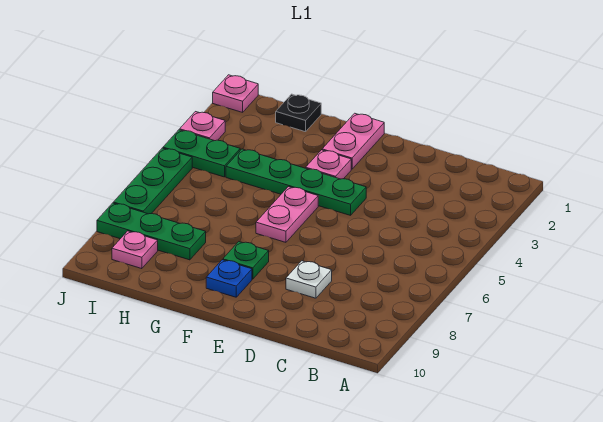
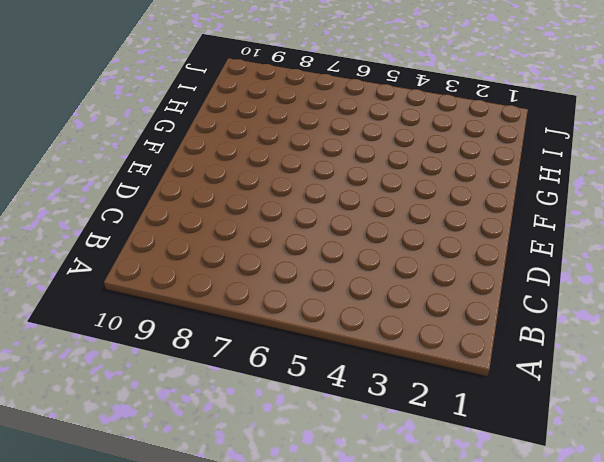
none -> white 1x1 plate [286,261,332,298]
none -> green 1x4 plate [226,149,366,215]
none -> pink 1x2 plate [322,113,384,169]

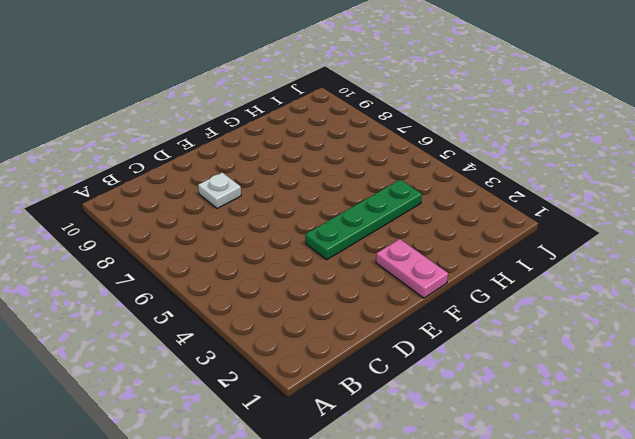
none -> pink 1x1 plate [306,150,351,179]
none -> pink 1x2 plate [256,187,318,242]
none -> green 1x1 plate [223,242,269,279]

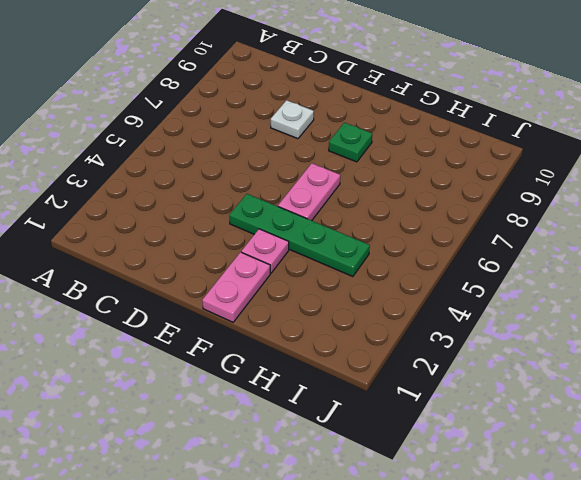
none -> blue 1x1 plate [206,260,252,297]
none -> black 1x1 plate [276,94,321,132]
none -> green 1x3 plate [97,203,206,260]

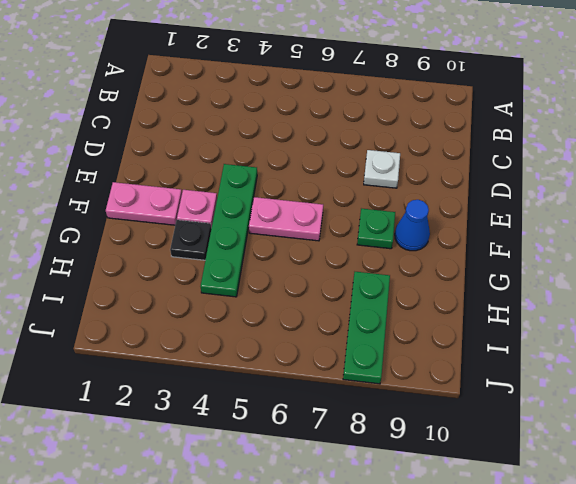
blue 1x1 cone [395,200,430,251] -> blue 1x1 plate [206,260,252,297]
black 1x1 plate [170,220,211,260] -> black 1x1 plate moved to [276,94,321,132]
none -> green 1x2 plate [163,130,240,177]
none -> pink 1x1 plate [112,231,158,269]
none -> pink 1x1 plate [213,75,258,112]

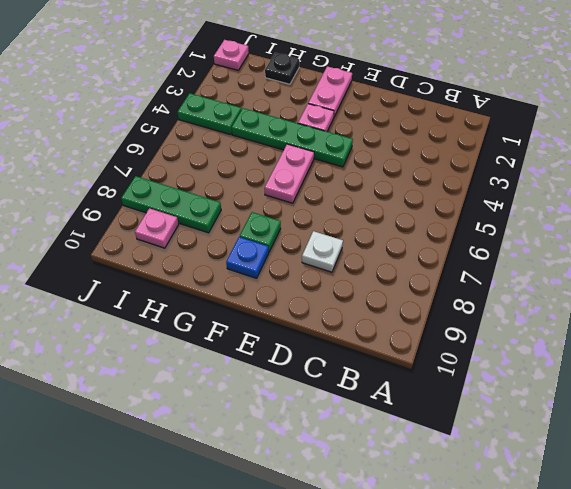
none -> pink 1x1 plate [180,112,225,141]
none -> green 1x3 plate [113,148,192,214]

